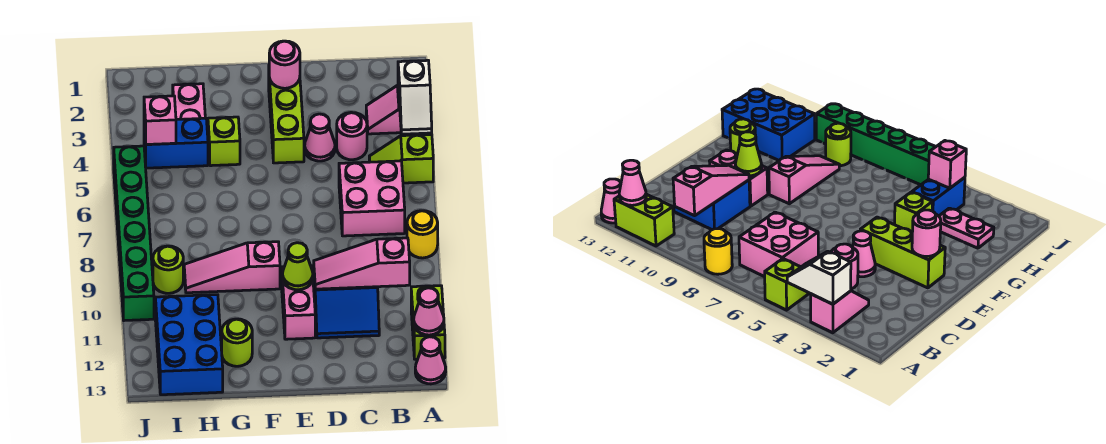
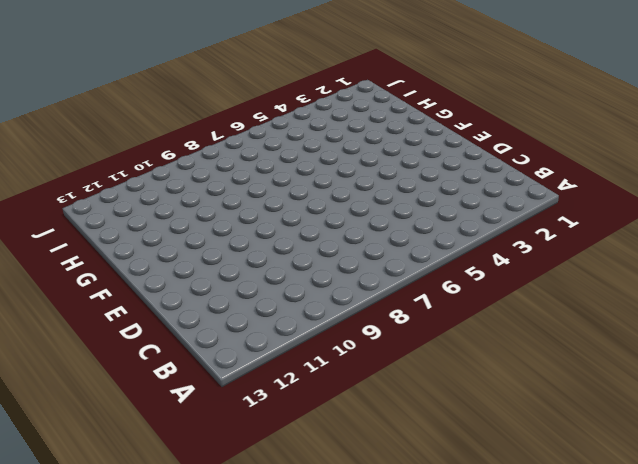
none -> pink 1x2 slope [366,85,401,134]
none -> lime 1x2 slope [369,134,433,183]
none -> yellow 1x1 round brick [407,211,438,258]

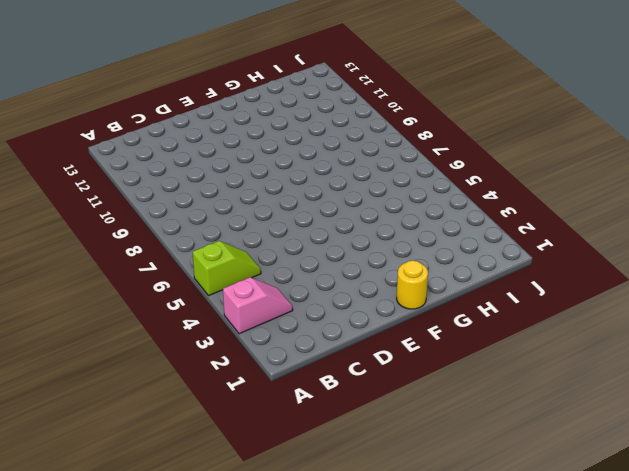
yellow 1x1 round brick [397,260,428,309] -> yellow 1x1 round brick moved to [407,211,438,258]
none -> lime 1x2 brick [411,286,445,359]
none -> pink 1x1 cone [415,337,446,384]
none -> pink 2x2 brick [339,161,405,236]

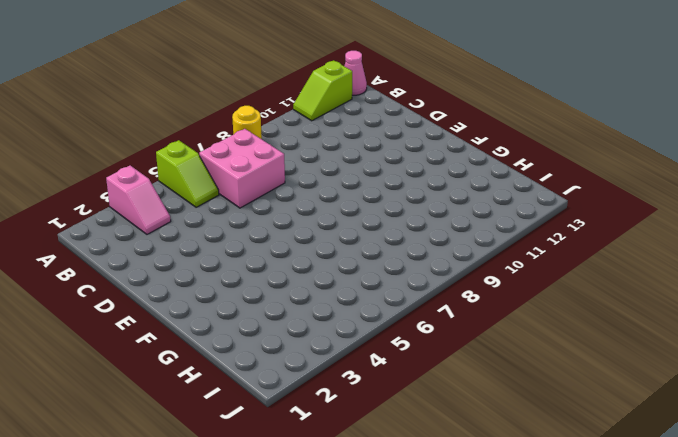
lime 1x2 slope [293,60,352,121] -> lime 1x2 brick [411,286,445,359]
none -> pink 1x1 round brick [337,113,367,160]
none -> blue 2x2 slope [314,278,379,338]
none -> pink 1x1 cone [305,114,335,161]

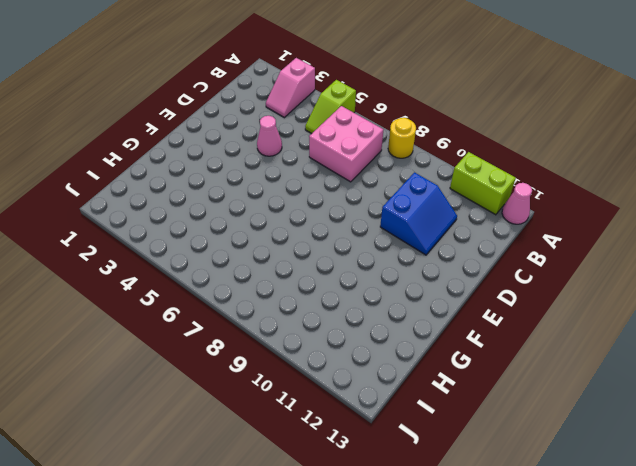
none -> pink 1x1 round brick [337,113,367,160]
none -> lime 1x3 brick [269,78,304,163]
none -> pink 1x2 brick [282,266,315,339]

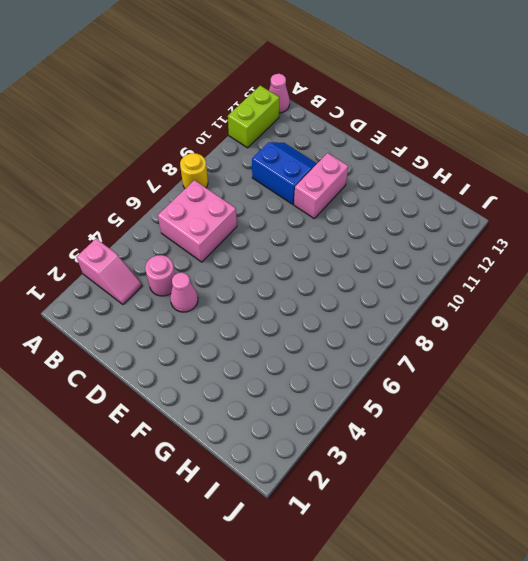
none -> lime 1x2 slope [369,134,433,183]
none -> lime 1x3 brick [269,78,304,163]
none -> pink 1x3 slope [184,242,280,293]

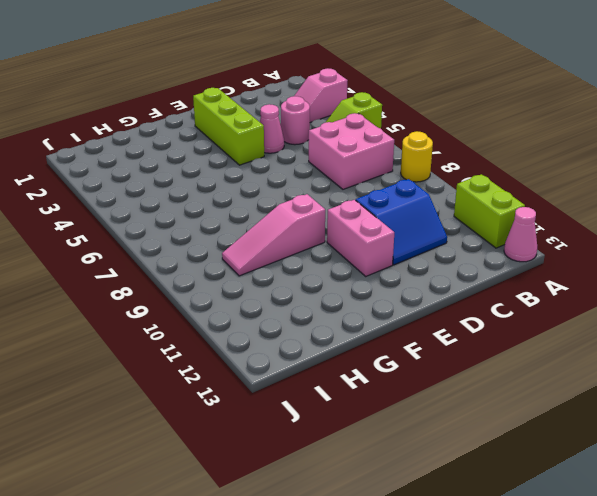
none -> lime 1x1 brick [208,117,240,166]
none -> lime 1x1 round brick [222,319,252,366]
none -> pink 1x2 plate [173,84,205,119]

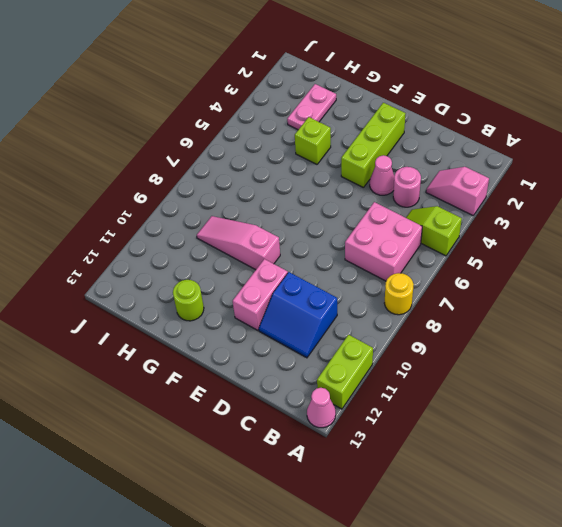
none -> blue 1x2 brick [144,118,208,168]
none -> blue 2x3 brick [155,295,223,395]
none -> lime 1x1 round brick [153,246,183,293]

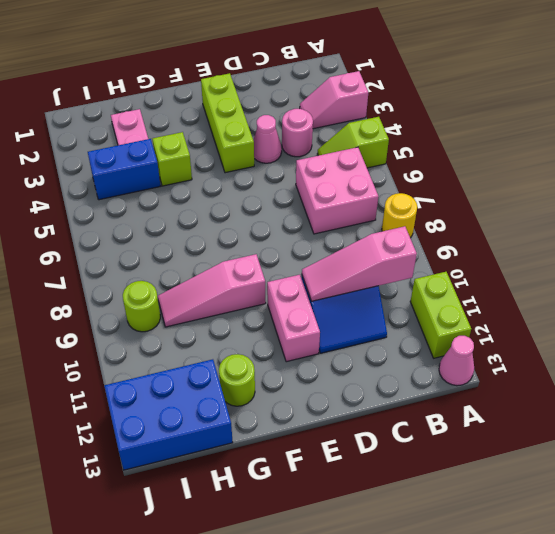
blue 2x3 brick [104,359,233,470] -> blue 2x3 brick turned to [155,295,223,395]
none -> green 1x6 brick [114,146,154,321]
none -> white 1x2 slope [398,60,432,134]
none -> pink 1x1 cone [414,288,444,335]

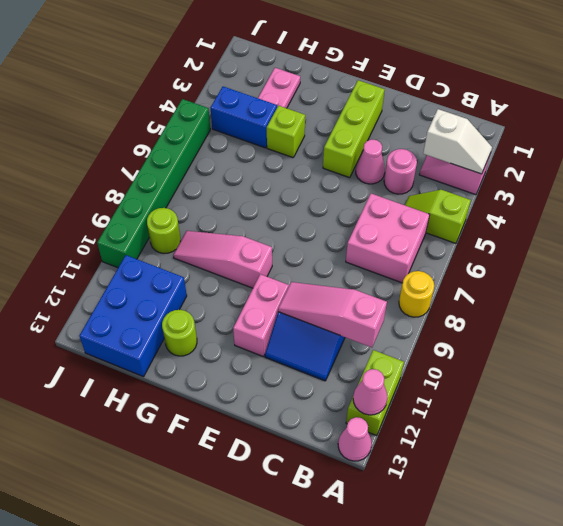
white 1x2 slope [423,109,492,174] -> white 1x2 slope turned to [398,60,432,134]
none -> pink 1x1 round brick [269,41,300,88]
none -> lime 1x1 cone [282,243,313,290]
none -> pink 1x1 brick [144,96,176,144]

